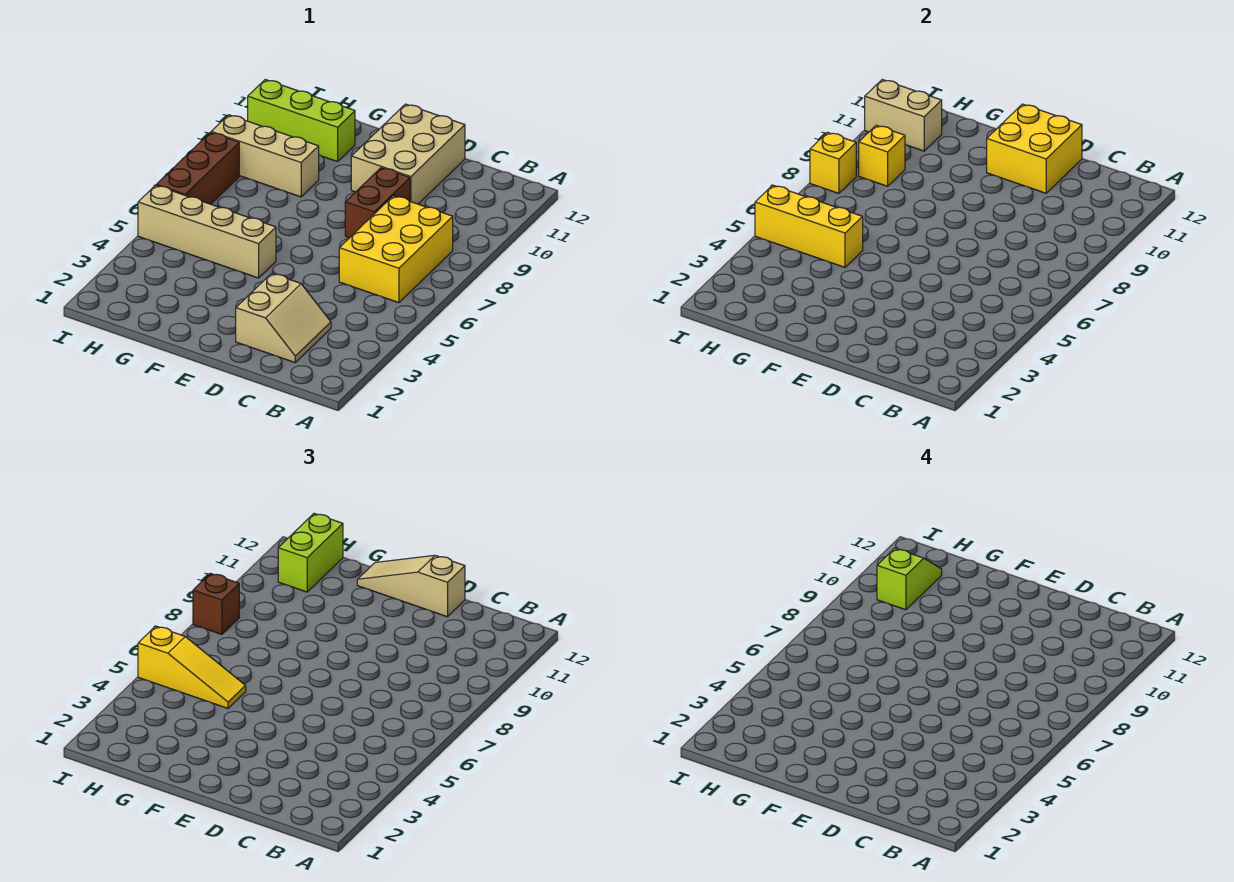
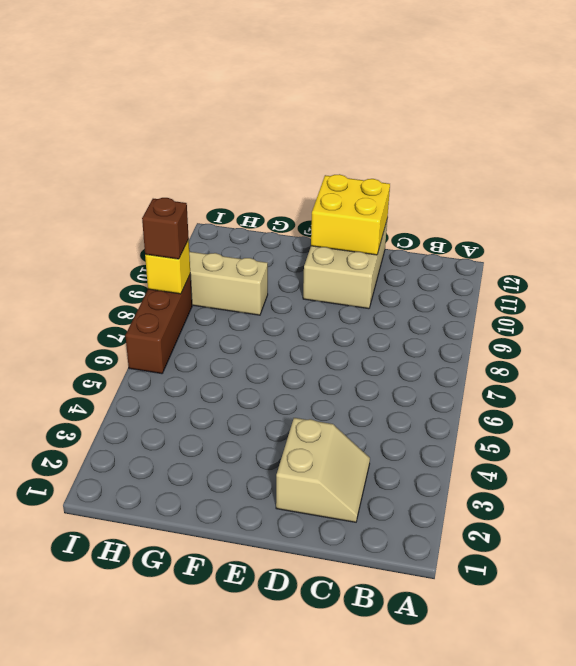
none -> yellow 2x3 brick [339,196,453,303]
none -> brown 1x2 brick [345,168,410,238]
none -> tan 1x4 brick [138,185,276,278]

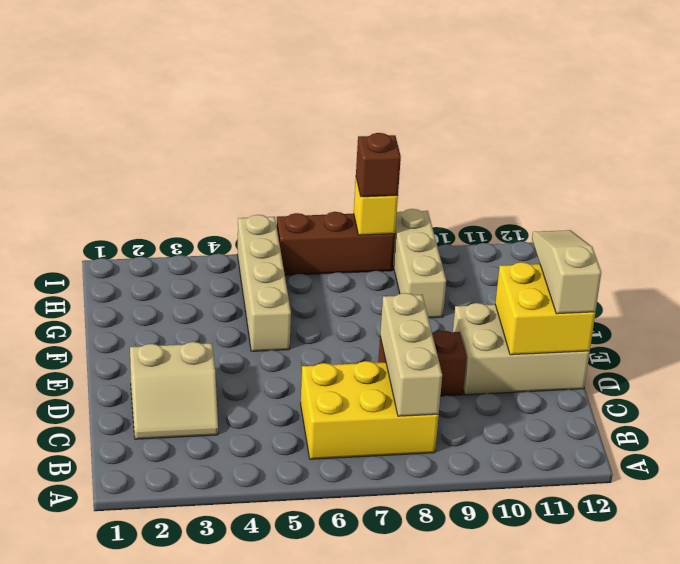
tan 1x3 brick [380,293,442,416] -> none
none -> lime 1x3 brick [248,80,355,162]
none -> yellow 1x3 brick [755,185,863,267]
none -> yellow 1x1 brick [859,125,905,186]

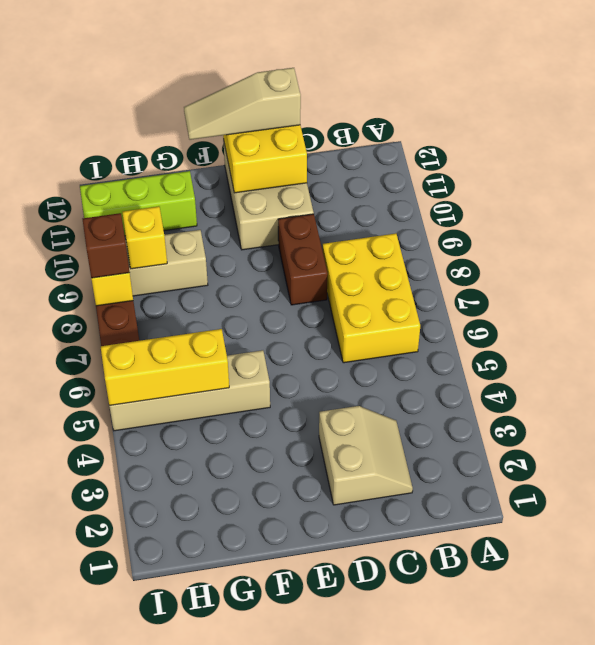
none -> tan 1x2 brick [865,80,942,151]
none -> yellow 1x3 slope [138,626,246,708]
none -> lime 1x2 brick [278,514,343,592]

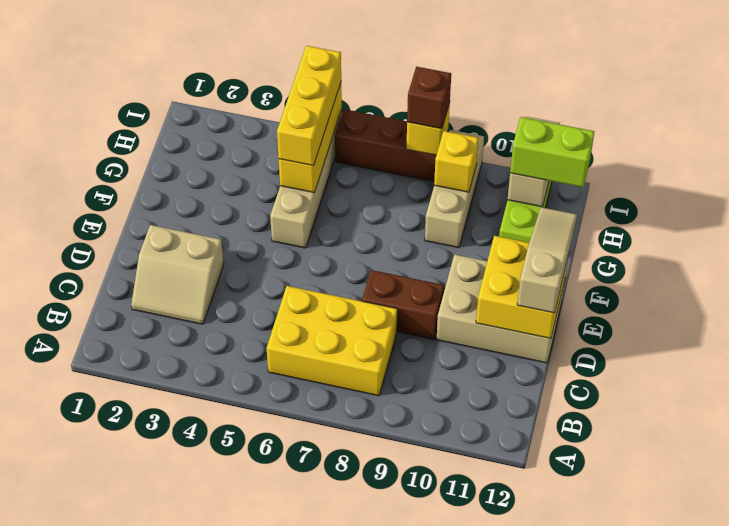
yellow 1x3 brick [277,46,341,166] -> yellow 1x3 slope [138,626,246,708]
none -> lime 1x2 slope [877,548,942,610]

